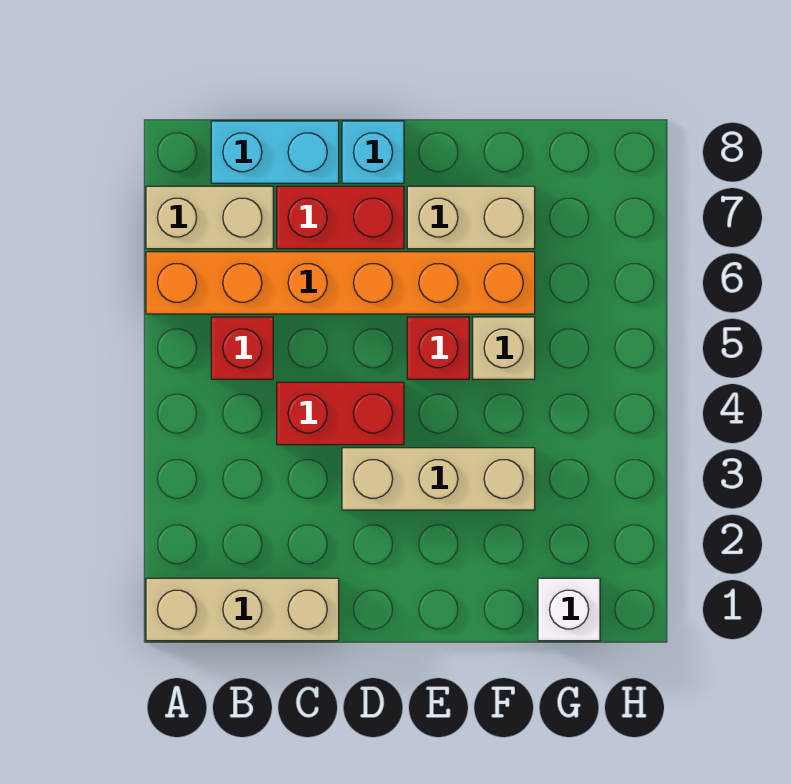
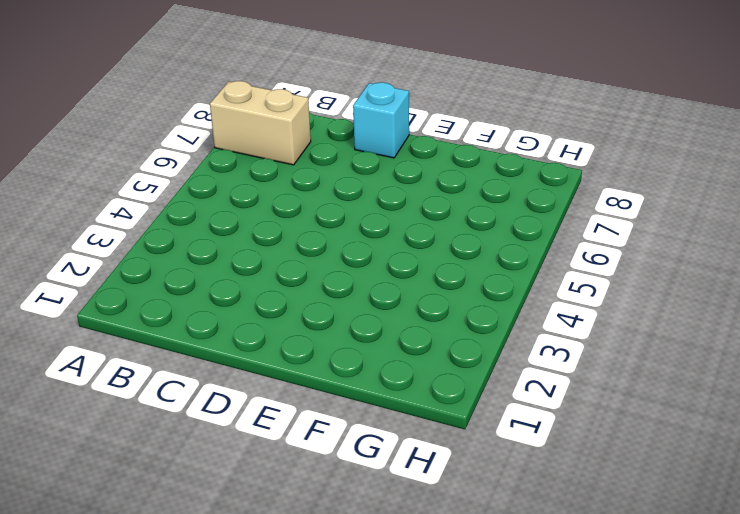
none -> tan 1x3 brick [146,578,339,641]
none -> orange 1x6 brick [146,252,535,314]
none -> red 1x1 brick [211,317,273,379]

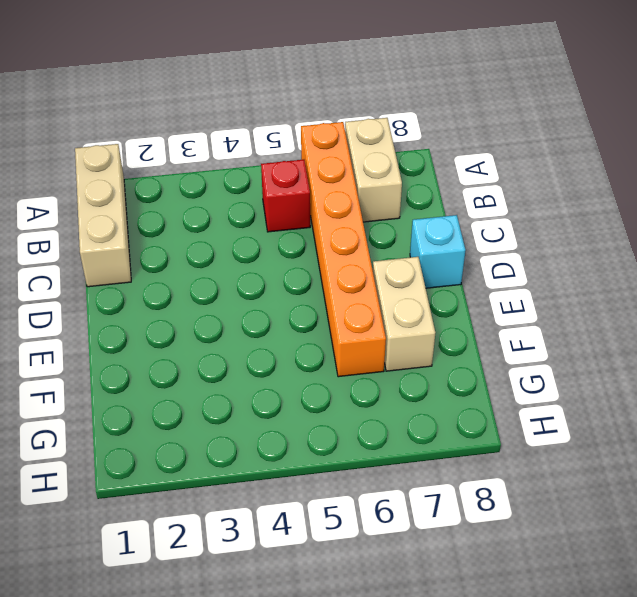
none -> cyan 1x2 brick [211,121,339,183]
none -> red 1x2 brick [277,382,404,445]
none -> red 1x2 brick [277,186,404,249]

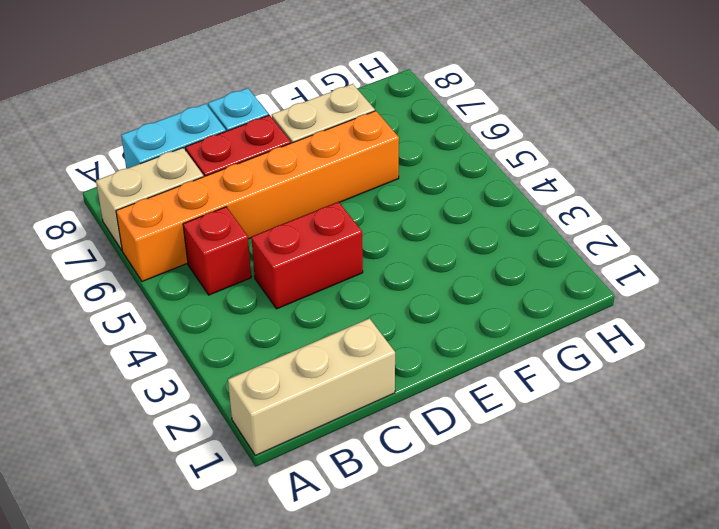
none -> tan 1x3 brick [342,448,535,510]
none -> red 1x1 brick [407,317,469,379]
none -> tan 1x1 brick [473,317,535,379]

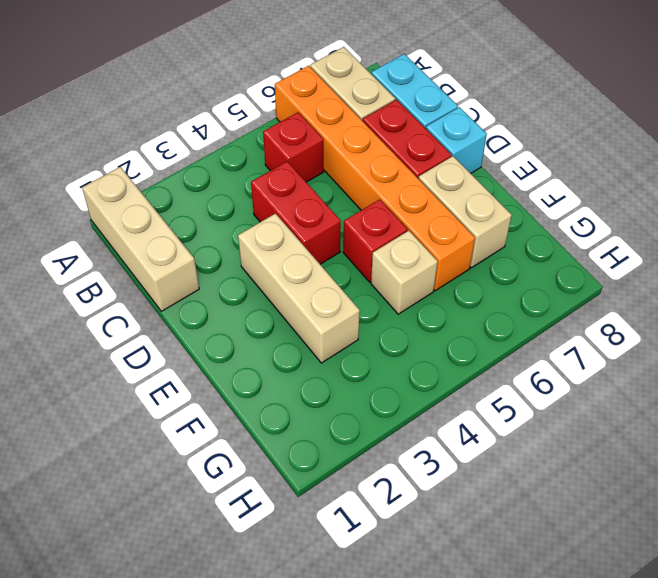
none -> white 1x1 brick [538,578,600,641]

